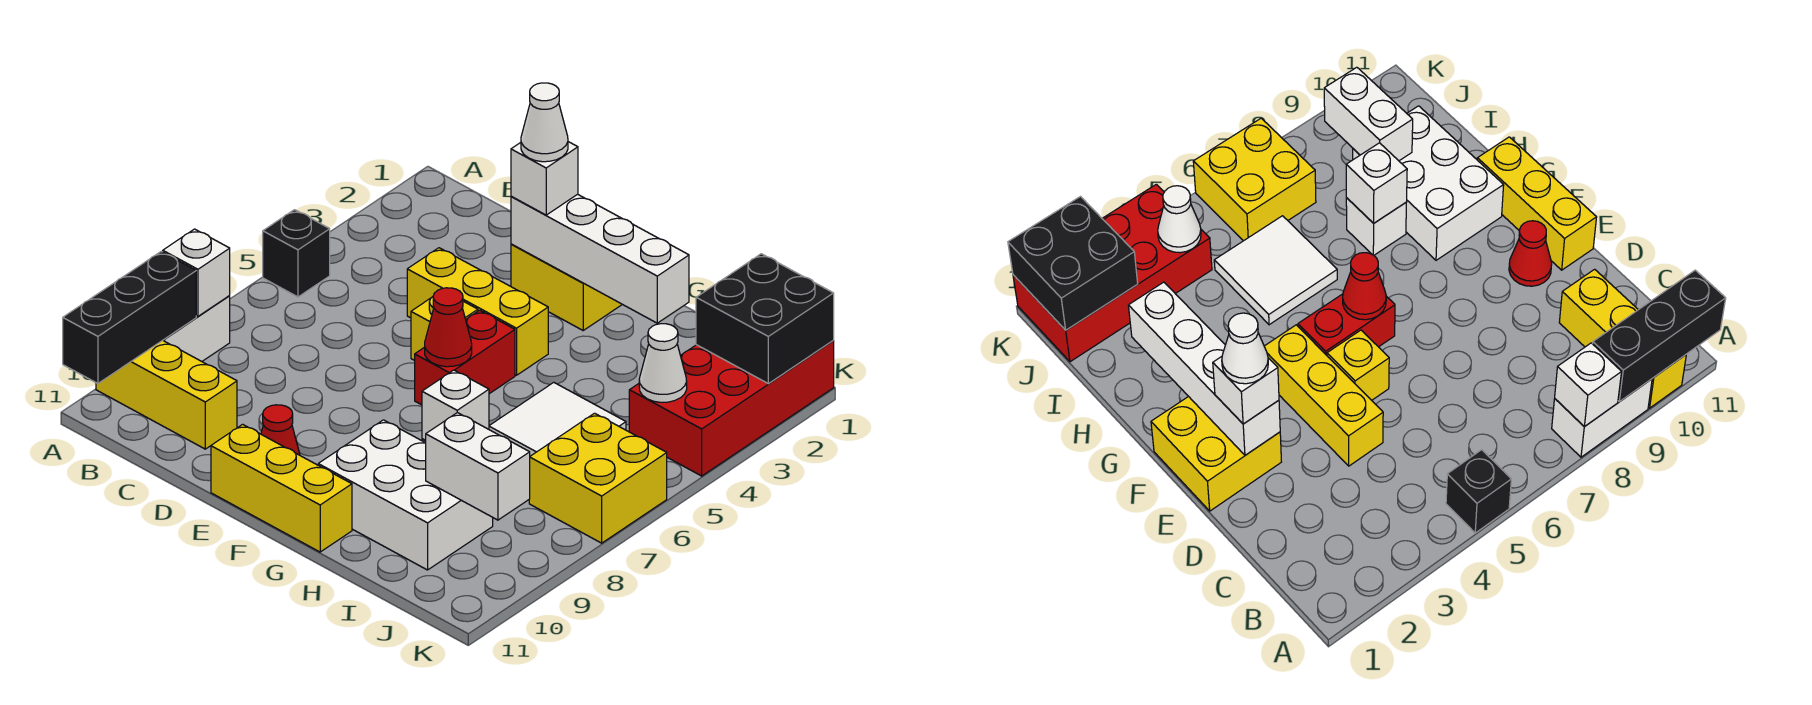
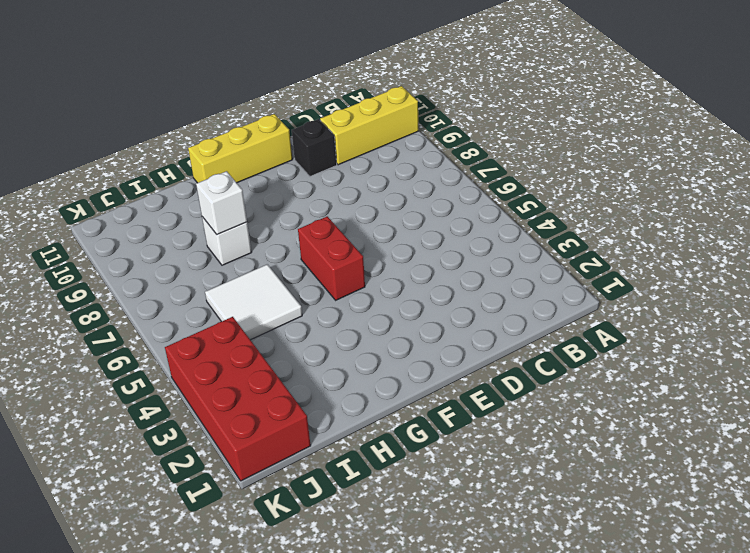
black 1x1 brick [292,119,337,176] -> black 1x1 brick moved to [263,210,330,297]
none -> white 1x2 brick [163,296,230,361]
none -> yellow 1x3 brick [407,248,548,375]
none -> yellow 2x2 brick [511,244,622,330]

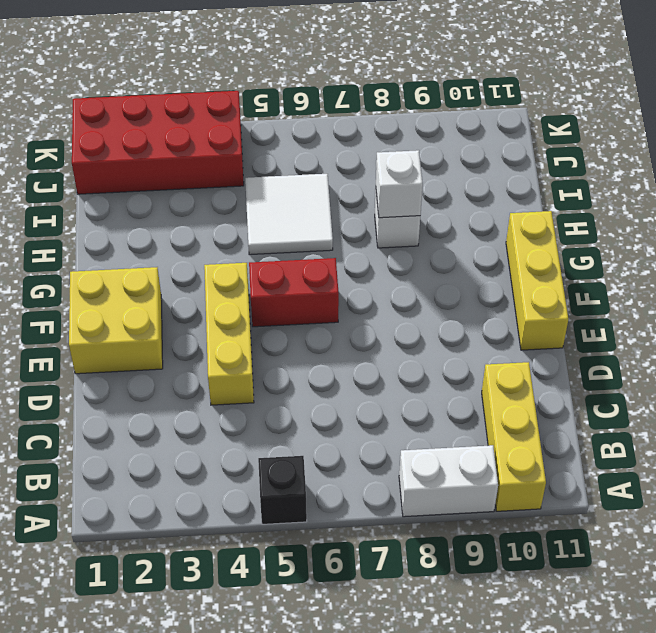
none -> yellow 1x1 brick [411,297,478,361]
none -> red 1x1 cone [261,405,300,455]
none -> white 2x3 brick [318,420,493,570]

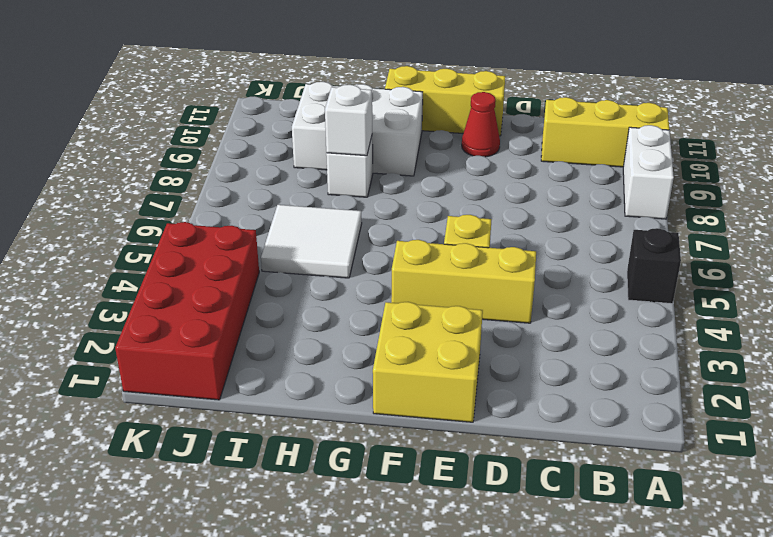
none -> red 1x2 brick [415,310,515,405]
none -> yellow 2x2 brick [529,413,667,543]
none -> white 1x1 brick [163,229,230,316]

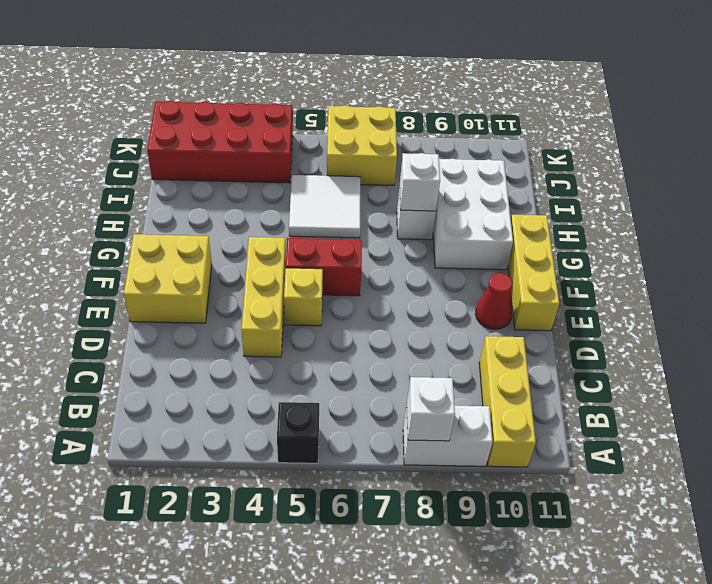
none -> black 1x3 brick [63,252,196,383]
none -> white 1x4 brick [511,194,689,323]
none -> red 1x1 cone [425,288,472,367]

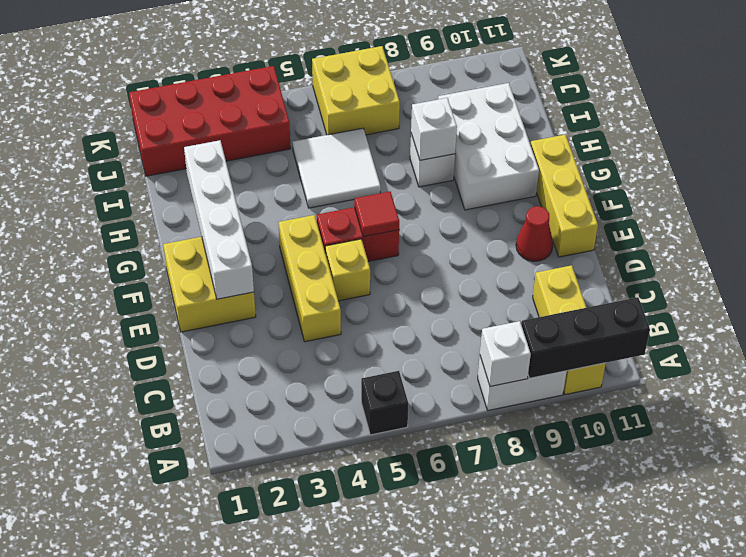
red 1x1 tile [354,192,399,237] -> red 1x1 cone [425,288,472,367]
none -> white 1x2 brick [426,413,530,520]
none -> black 2x2 brick [696,254,834,384]
none -> white 1x1 cone [639,324,687,402]

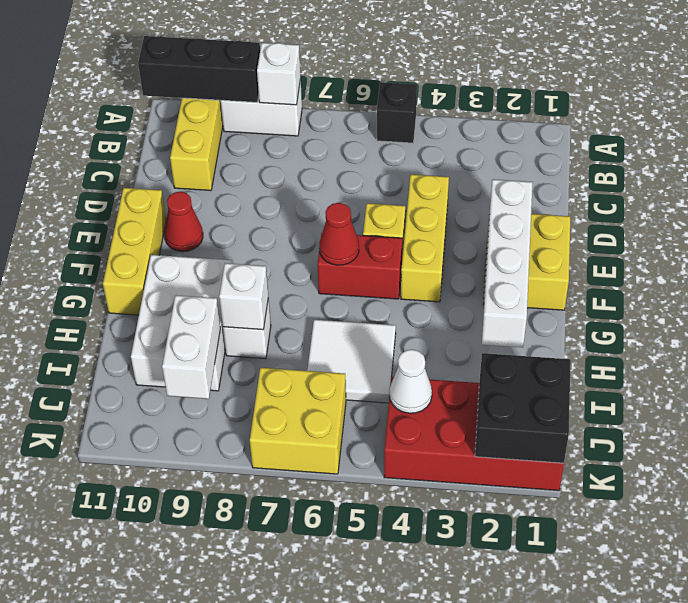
none -> white 1x1 brick [511,142,578,215]
none -> white 1x1 cone [521,83,568,162]

